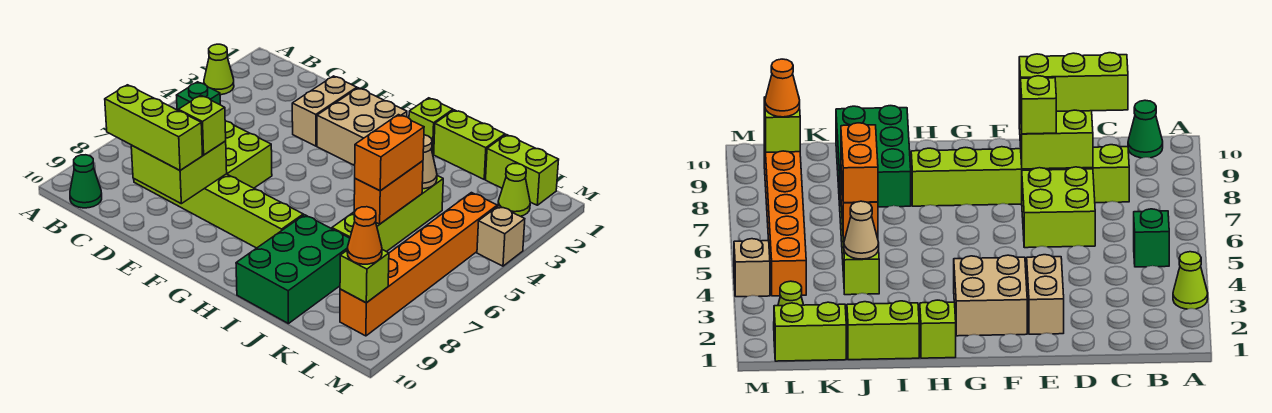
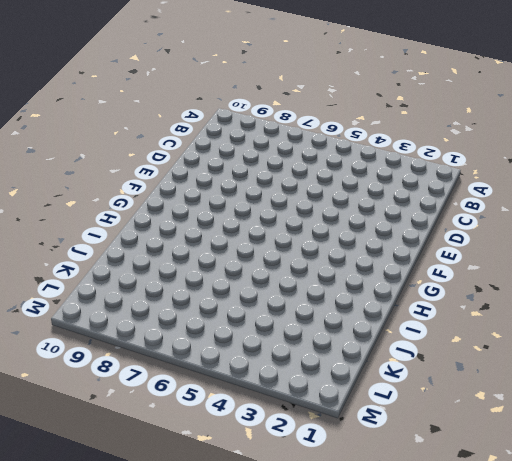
none -> lime 1x1 cone [204,44,234,95]
none -> green 1x1 brick [177,82,220,110]
none -> green 1x1 cone [70,155,102,208]

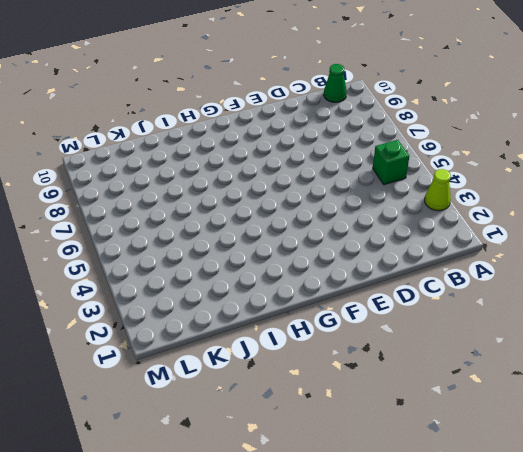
none -> lime 1x6 brick [134,174,303,248]
none -> lime 2x2 brick [225,121,272,188]
none -> tan 1x2 brick [292,76,357,146]

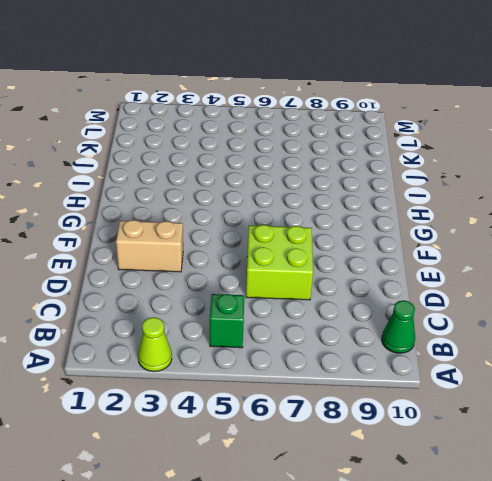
none -> lime 1x6 brick [134,174,303,248]
none -> tan 2x2 brick [317,88,407,166]
none -> lime 1x1 brick [409,98,453,154]

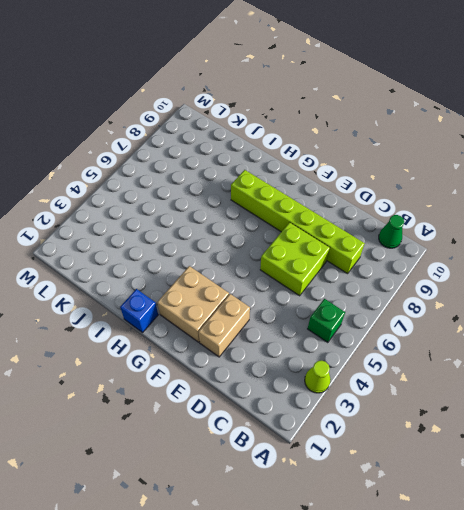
blue 1x1 brick [120,289,158,332] -> lime 1x1 brick [409,98,453,154]
none -> lime 1x2 brick [434,110,505,179]
none -> green 2x3 brick [236,215,350,324]
none -> lime 1x4 brick [332,176,443,252]

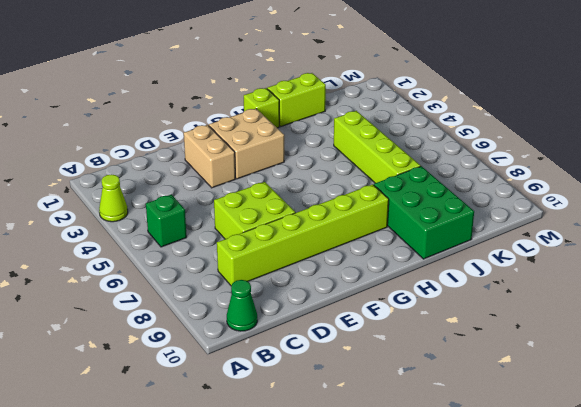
none -> lime 1x2 brick [486,135,559,205]
none -> lime 1x1 cone [498,164,530,216]
none -> orange 1x6 brick [340,193,497,336]

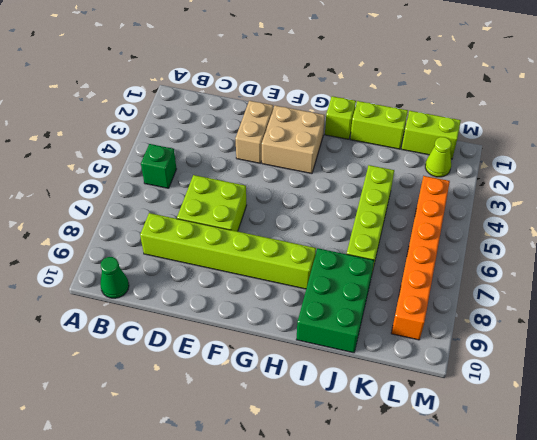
none -> lime 1x1 cone [204,44,234,95]
none -> tan 1x1 brick [477,206,525,266]
none -> lime 2x2 brick [131,141,227,204]

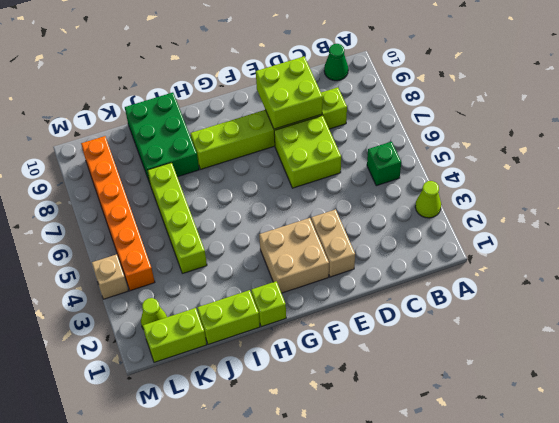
none -> tan 1x1 cone [422,135,437,189]
none -> orange 1x2 brick [354,161,423,224]
none -> lime 1x1 brick [340,250,389,303]

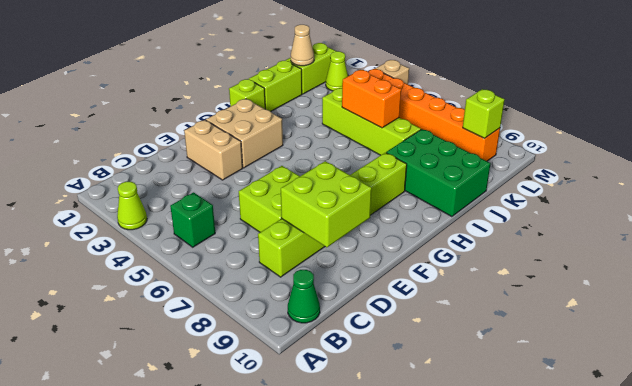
tan 1x1 cone [291,25,314,66] -> tan 1x1 cone moved to [422,135,437,189]
none -> lime 1x3 brick [105,85,203,170]
none -> lime 1x1 brick [178,95,226,155]
none -> orange 1x2 brick [355,115,424,191]

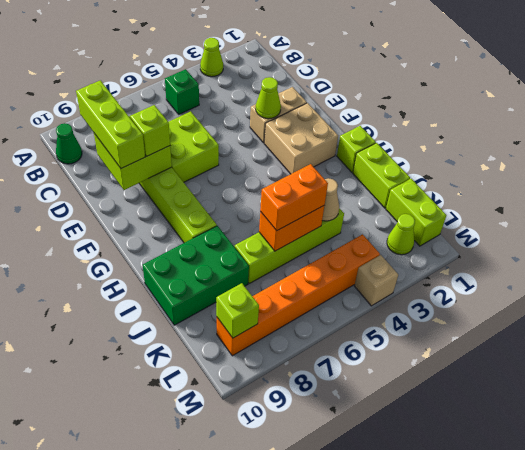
lime 1x1 cone [256,77,281,119] -> none
none -> orange 1x1 cone [347,207,382,264]

